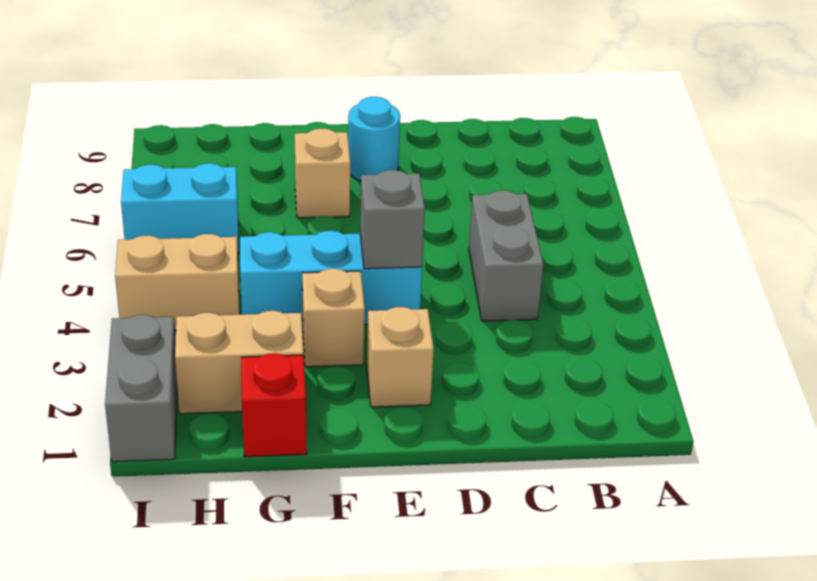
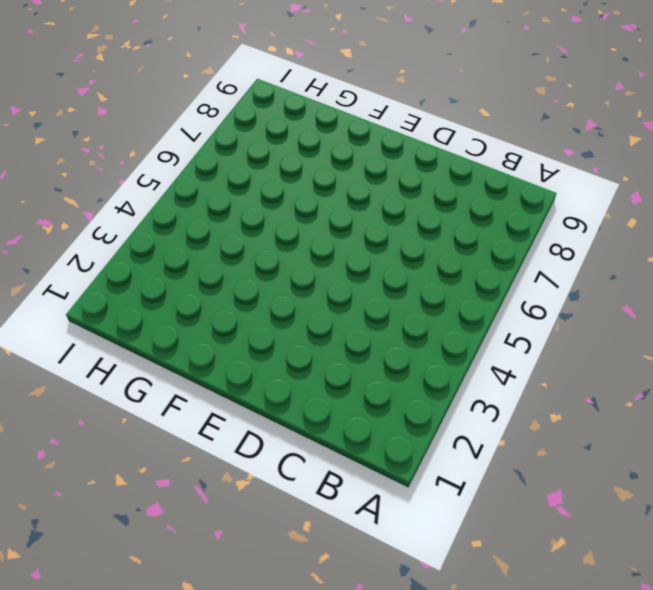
none -> grey 1x2 brick [469,191,543,321]
none -> tan 1x1 brick [367,307,434,407]
none -> cyan 1x3 brick [240,231,422,327]

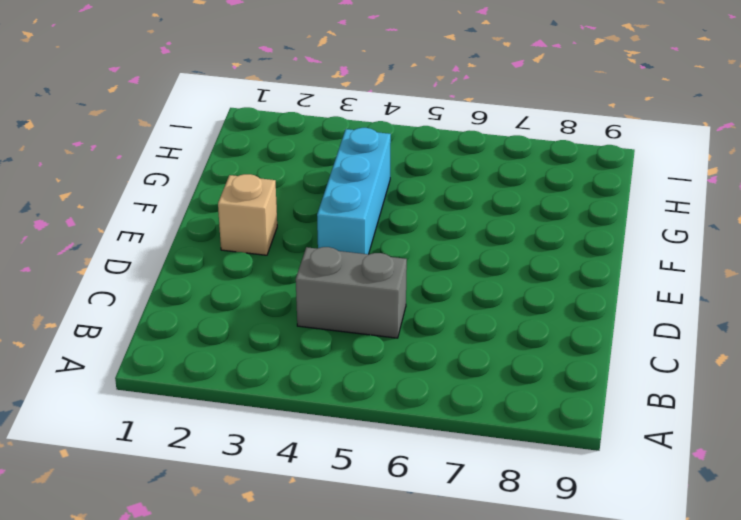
none -> cyan 1x1 round brick [348,97,400,181]
none -> tan 1x1 brick [302,269,365,367]
none -> tan 1x1 brick [295,129,350,218]

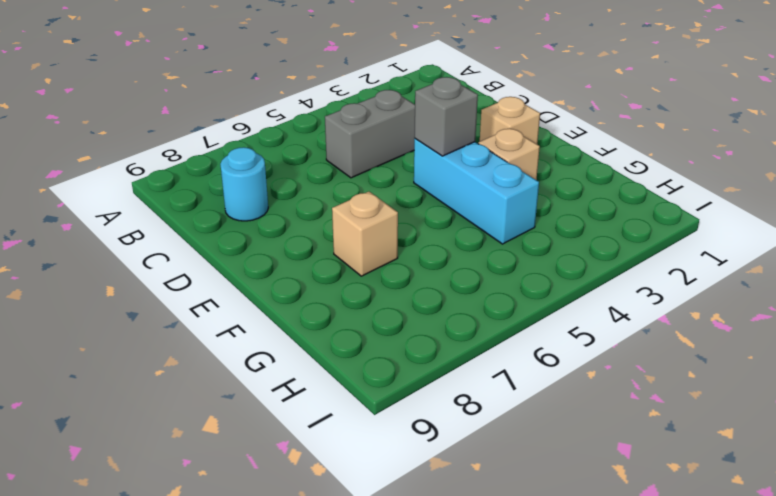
cyan 1x1 round brick [220,147,268,221] -> cyan 1x1 round brick moved to [348,97,400,181]
none -> red 1x1 brick [241,353,307,457]
none -> tan 1x2 brick [175,311,304,414]
none -> tan 1x2 brick [115,234,239,330]

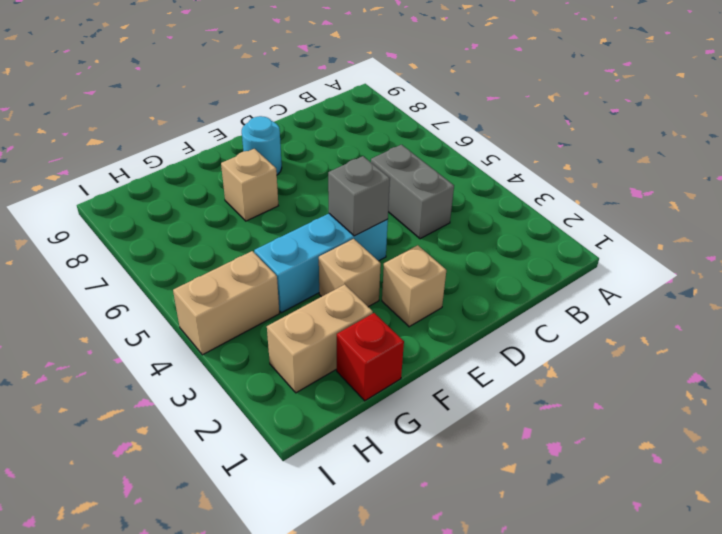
none -> cyan 1x2 brick [121,163,239,254]
none -> grey 1x2 brick [105,315,177,462]

